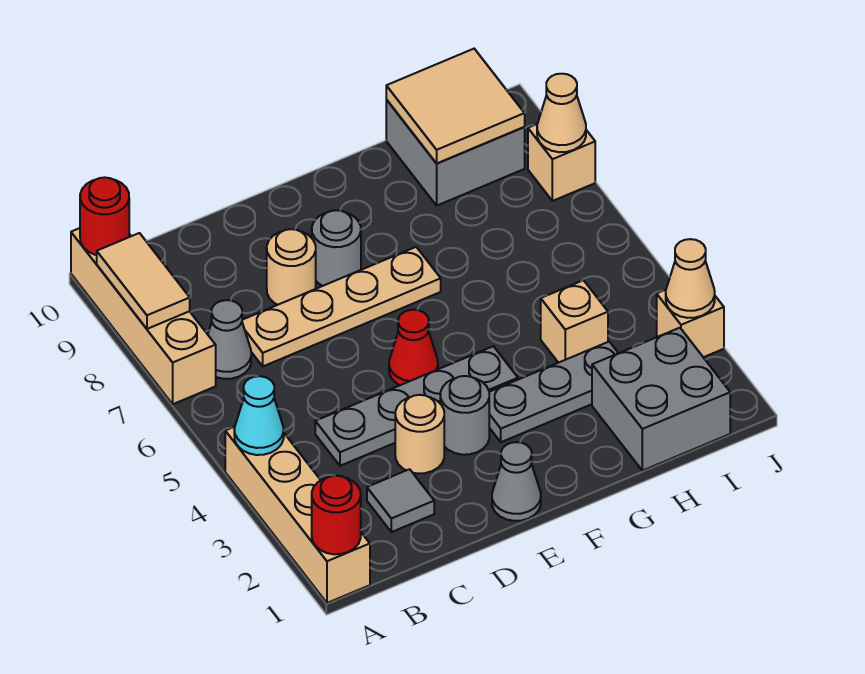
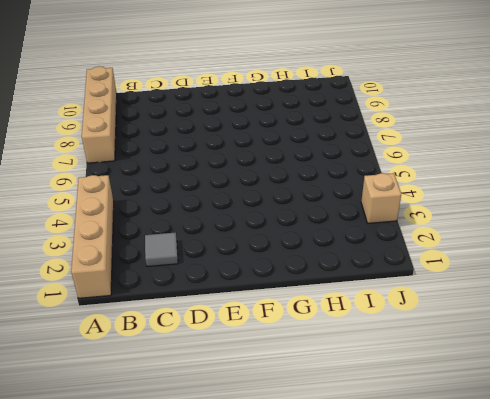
none -> grey 1x1 cone [208,300,251,379]
none -> grey 1x4 plate [315,346,518,466]
none -> tan 1x4 plate [242,247,441,366]

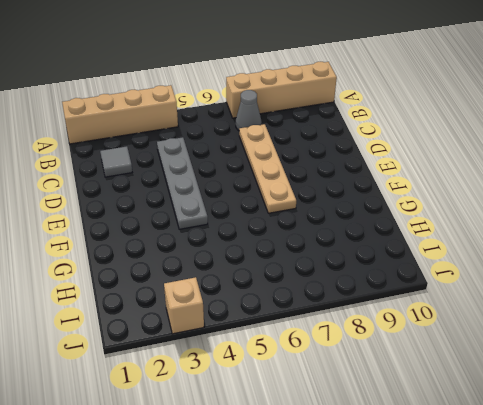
none -> tan 1x1 round brick [395,395,444,474]
none -> tan 1x1 round brick [267,229,316,305]
none -> grey 1x1 cone [492,442,541,521]

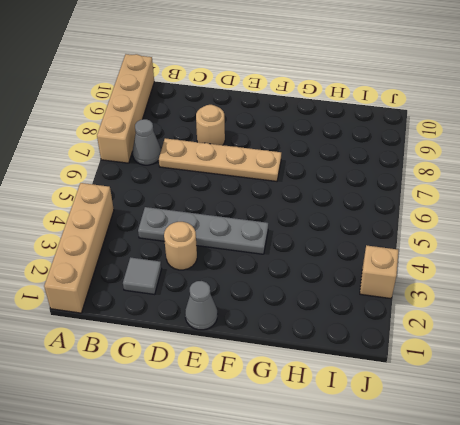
none -> grey 1x1 round brick [440,376,489,455]
none -> red 1x1 cone [389,310,438,385]
none -> grey 1x1 round brick [312,210,361,286]

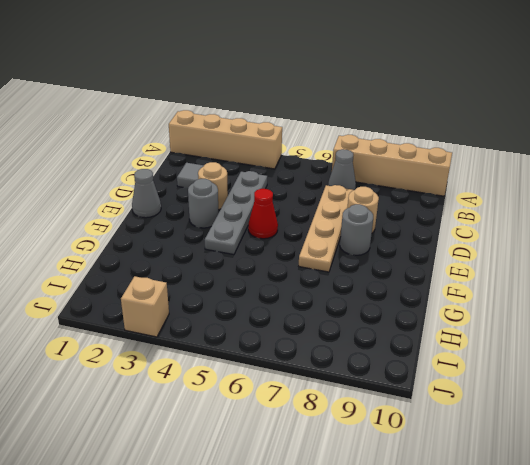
none -> grey 1x3 plate [489,342,618,442]
none -> grey 2x2 brick [592,328,730,471]
none -> tan 1x1 brick [541,280,608,363]

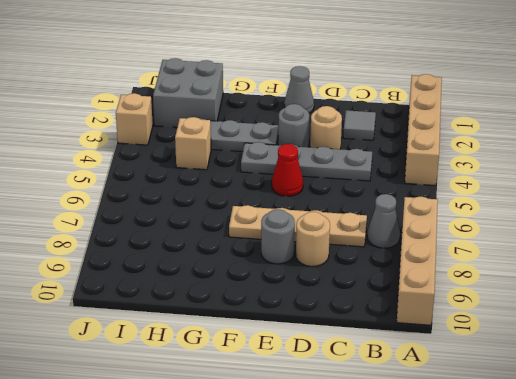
none -> grey 2x2 brick [386,100,525,205]
none -> tan 1x1 brick [528,124,595,201]
none -> red 1x1 round brick [312,476,361,554]

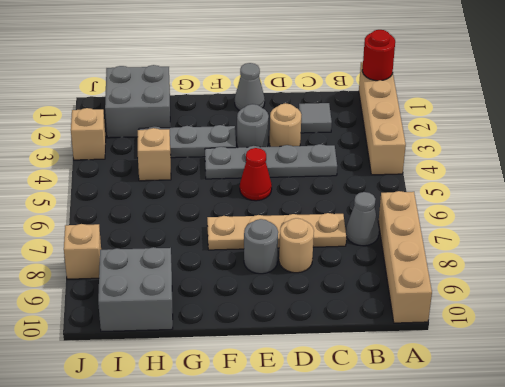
none -> cyan 1x1 cone [234,376,284,455]
none -> tan 1x2 tile [97,233,190,329]
none -> red 1x1 round brick [80,177,129,255]

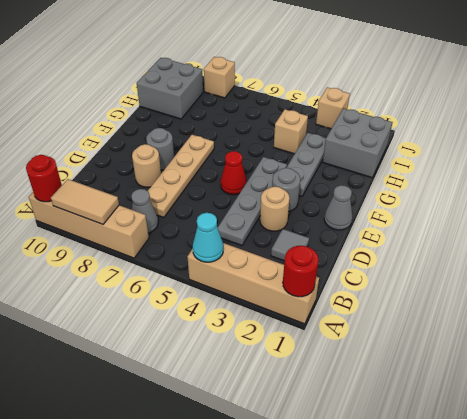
none -> tan 2x2 tile [386,49,525,163]
none -> tan 1x1 cone [666,239,715,318]
none -> tan 1x1 cone [537,74,586,152]

